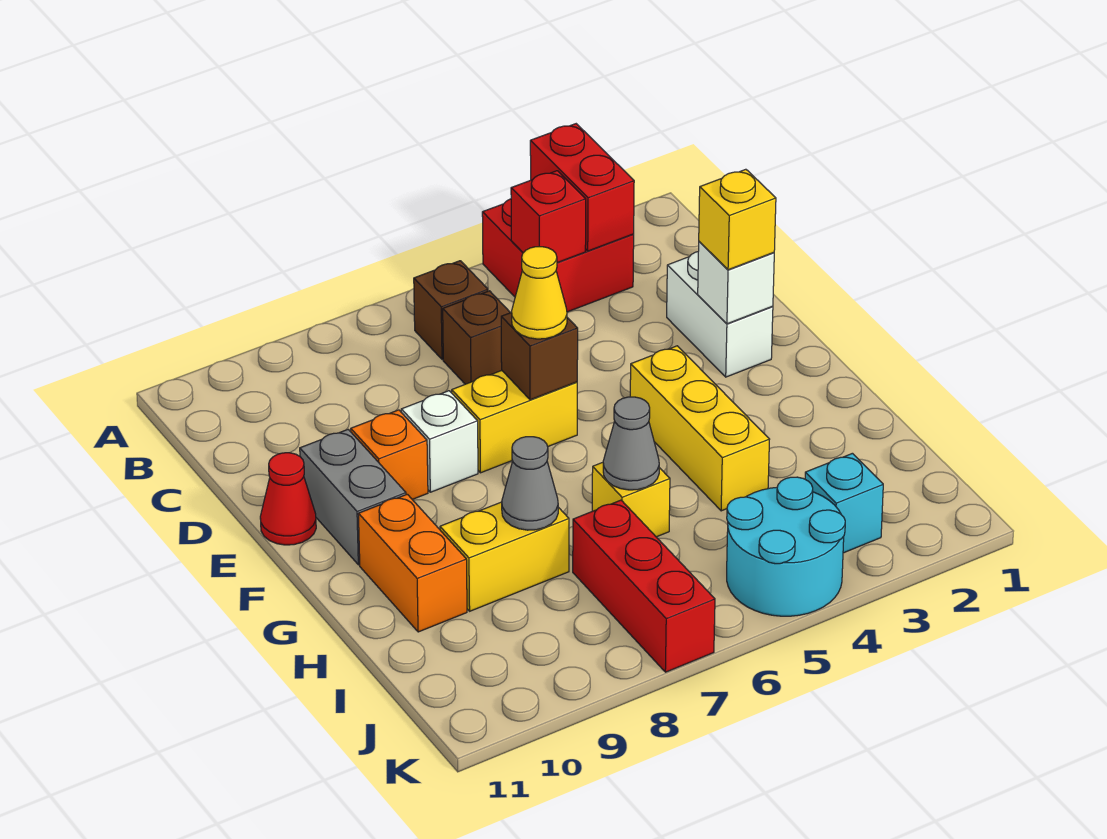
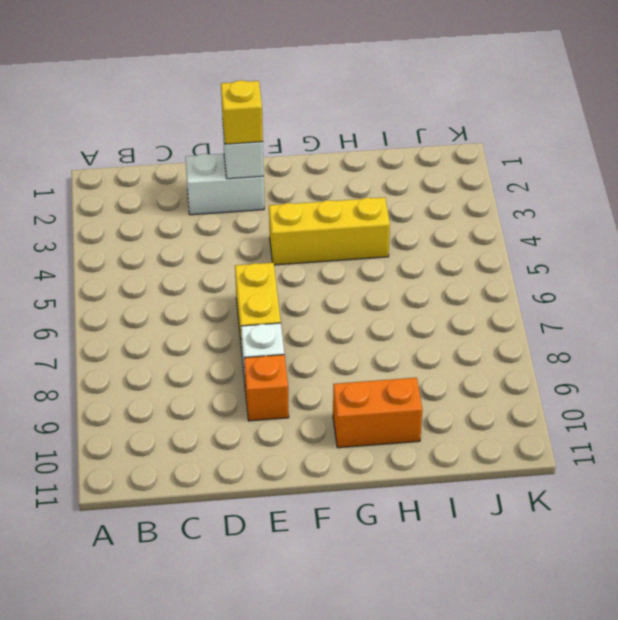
none -> red 2x2 brick [482,199,634,312]
none -> brown 1x1 brick [414,261,488,360]
none -> brown 1x1 brick [443,291,510,384]

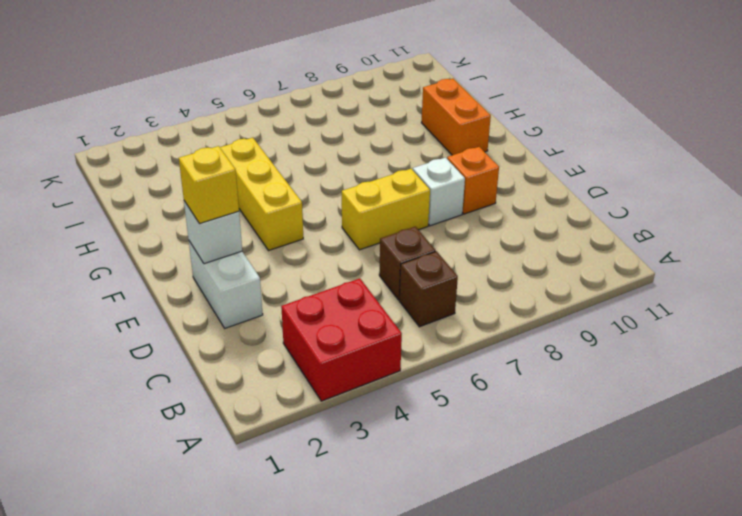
none -> grey 1x2 brick [300,429,406,565]
none -> red 1x1 cone [260,453,316,545]
none -> yellow 1x1 brick [592,462,670,537]

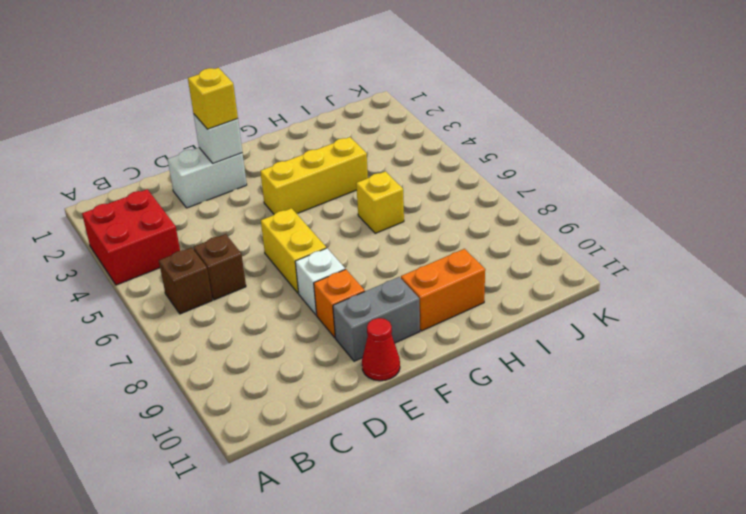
none -> yellow 1x2 brick [440,502,569,611]
none -> red 1x3 brick [573,500,715,672]
none -> cyan 1x1 brick [805,453,883,553]

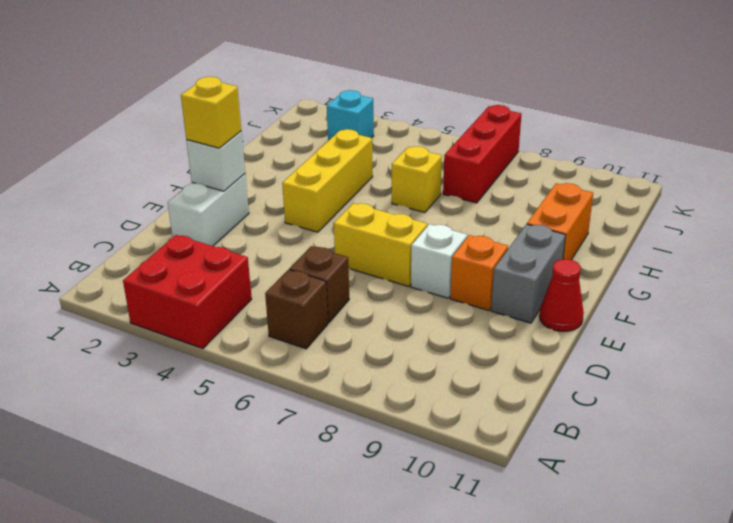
none -> yellow 1x2 brick [440,502,569,611]
none -> cyan 2x2 round brick [727,477,845,616]
none -> red 1x2 brick [530,124,634,251]

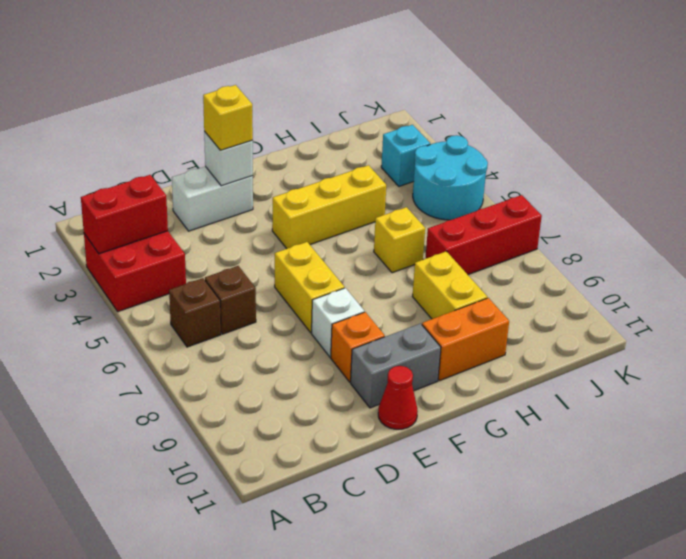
none -> red 1x1 brick [511,171,586,263]
none -> brown 1x1 brick [501,312,578,400]
none -> grey 1x1 cone [603,397,659,490]

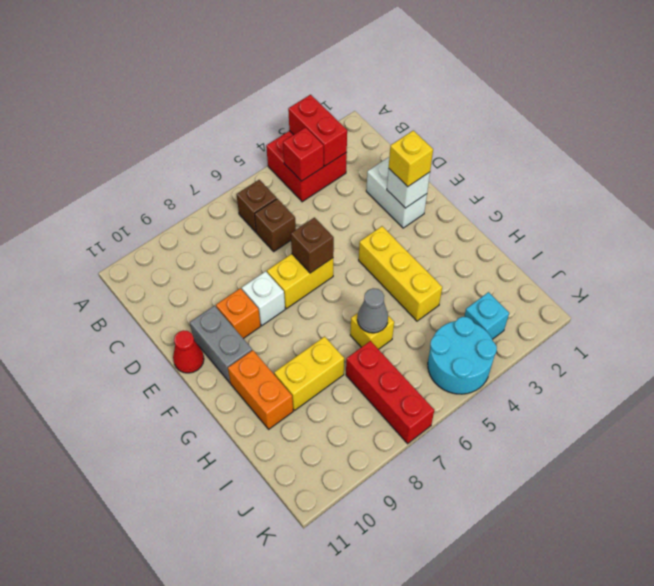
none -> grey 1x1 cone [502,437,558,530]
none -> yellow 1x1 cone [512,247,567,339]

